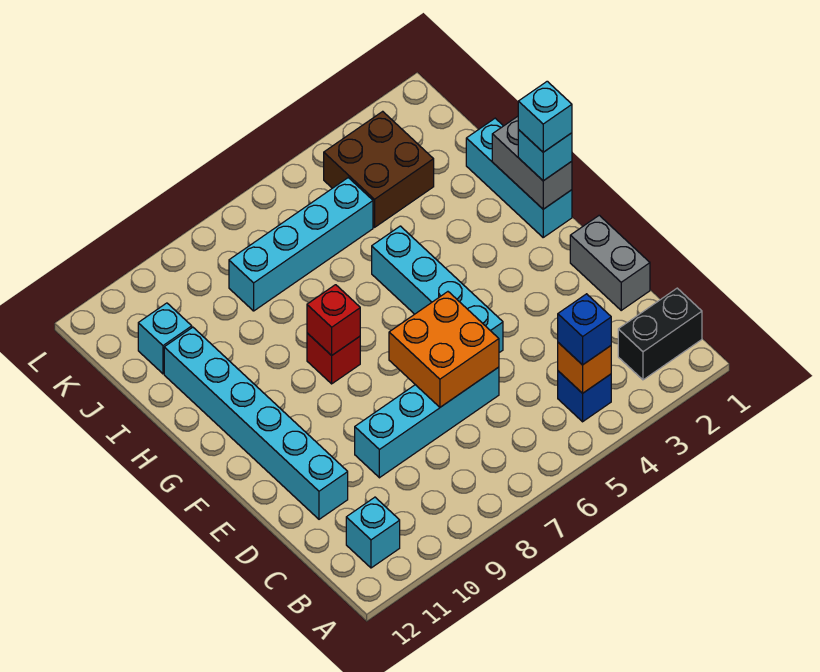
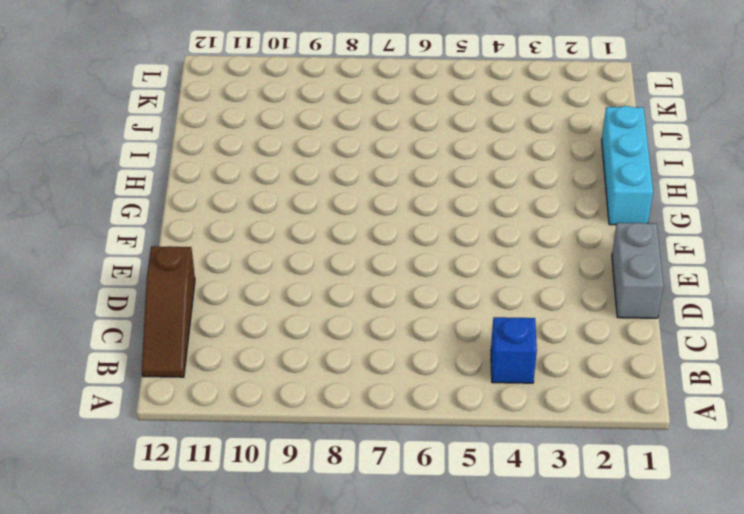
brown 1x3 slope [142,246,195,377] -> none
none -> black 1x2 brick [618,288,702,380]
none -> cyan 1x1 brick [346,497,400,568]
none -> cyan 1x4 brick [355,367,499,478]

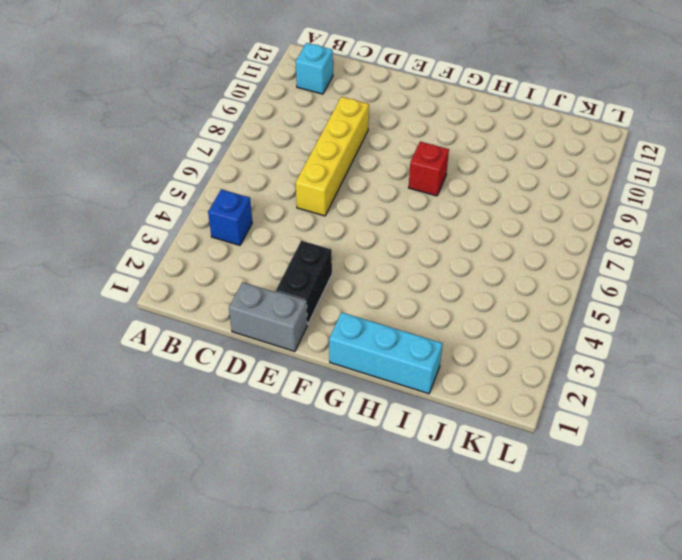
yellow 1x4 brick [296,97,369,216] -> cyan 1x4 brick [355,367,499,478]
black 1x2 brick [276,241,332,324] -> black 1x2 brick moved to [618,288,702,380]
none -> cyan 1x6 brick [164,327,348,519]
none -> cyan 1x4 brick [372,226,503,353]
none -> brown 2x2 brick [324,111,434,227]

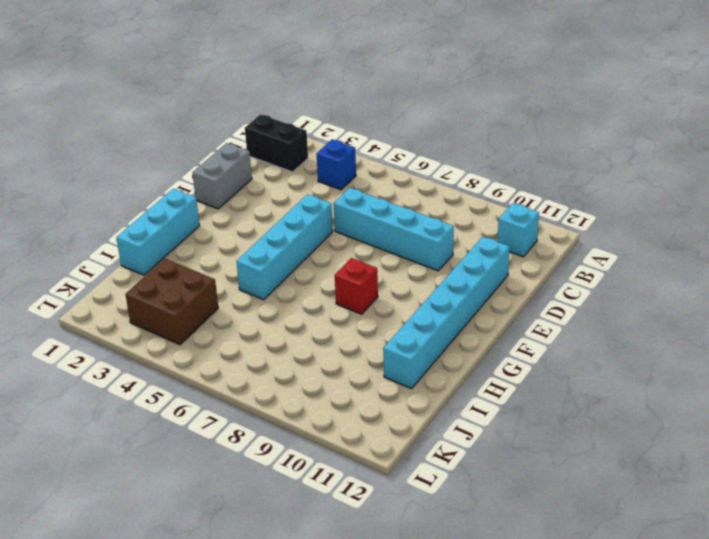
none -> cyan 1x4 brick [229,178,373,311]
none -> cyan 1x1 brick [138,303,192,374]
none -> orange 1x1 brick [558,343,611,393]

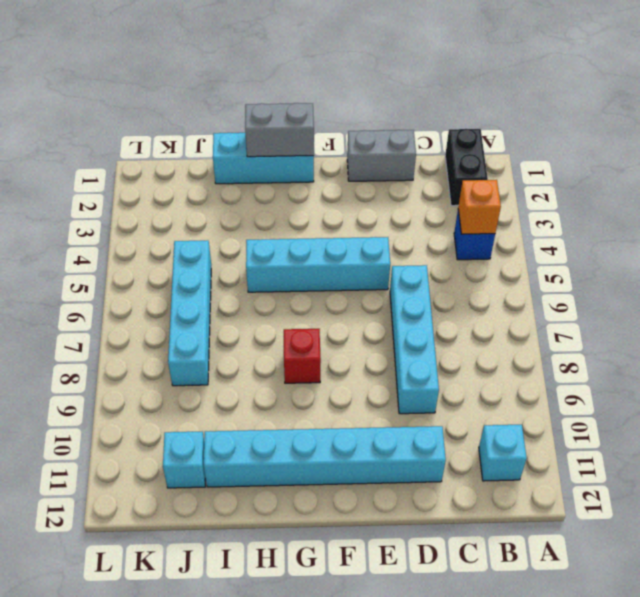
none -> brown 2x2 brick [324,111,434,227]
none -> orange 2x2 brick [389,292,499,407]
none -> red 1x1 brick [307,285,360,355]

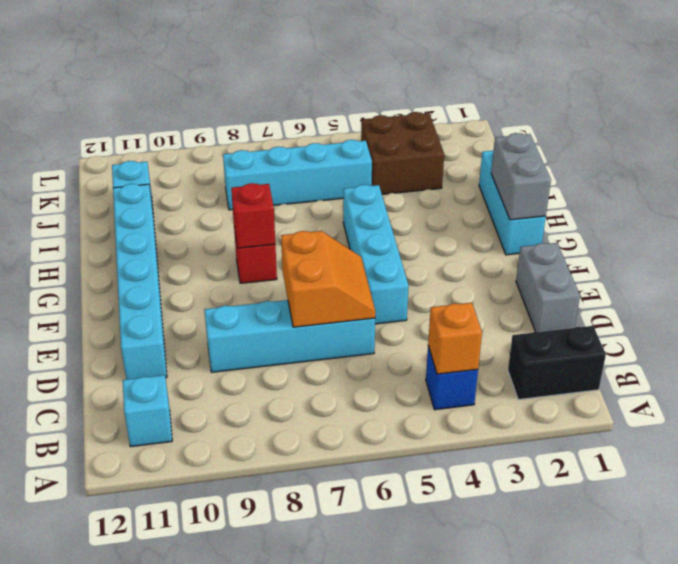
orange 2x2 slope [281,231,375,327] -> orange 2x2 brick [389,292,499,407]
none -> blue 1x1 brick [558,294,611,365]
none -> cyan 1x1 brick [518,130,572,181]
none -> cyan 1x1 brick [518,81,572,152]

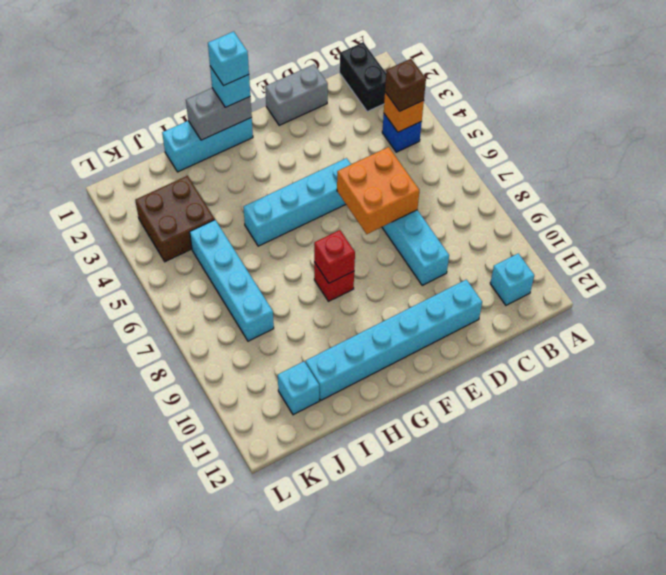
brown 1x1 brick [385,59,426,111] -> blue 1x1 brick [558,294,611,365]

